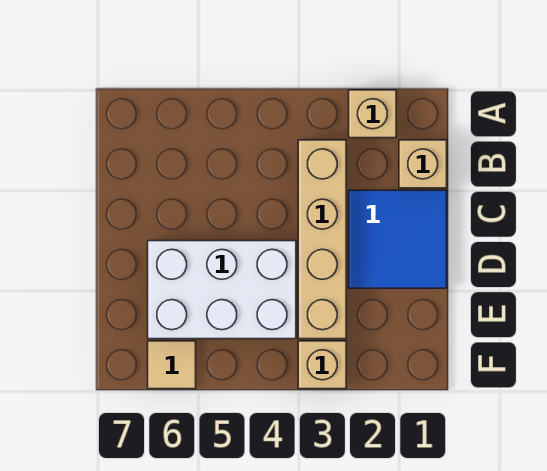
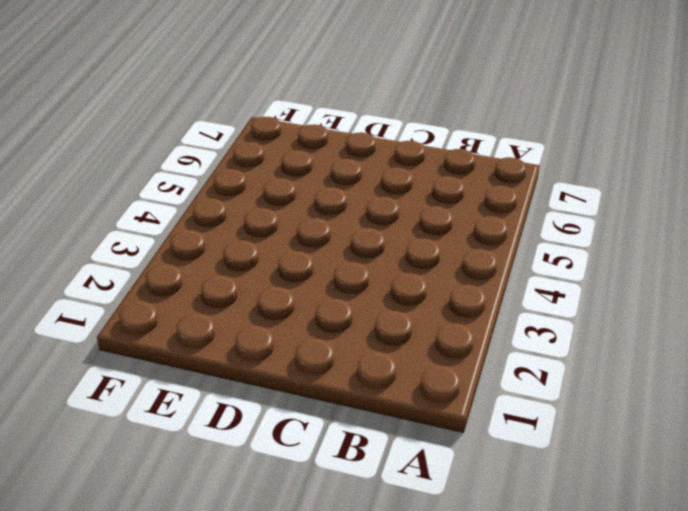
none -> tan 1x1 brick [349,90,396,138]
none -> tan 1x1 brick [399,140,447,188]

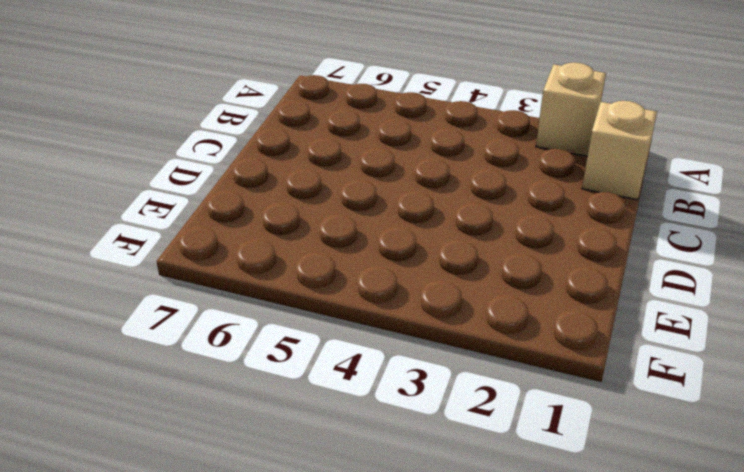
none -> tan 1x4 brick [298,140,346,339]
none -> blue 2x2 tile [349,190,447,288]

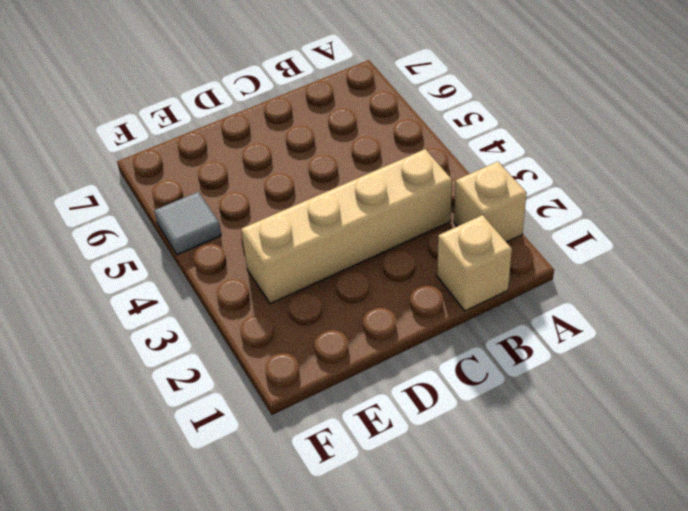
grey 1x1 tile [154,192,221,255] -> none
none -> blue 2x2 tile [349,190,447,288]
none -> white 2x3 brick [148,241,296,339]

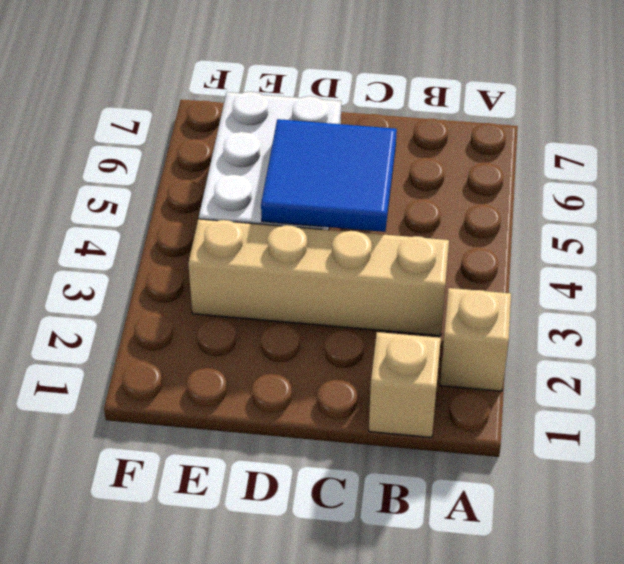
blue 2x2 tile [261,119,397,232] -> blue 2x2 tile moved to [349,190,447,288]
none -> tan 1x1 brick [298,341,346,389]
none -> tan 1x1 tile [148,341,196,389]

